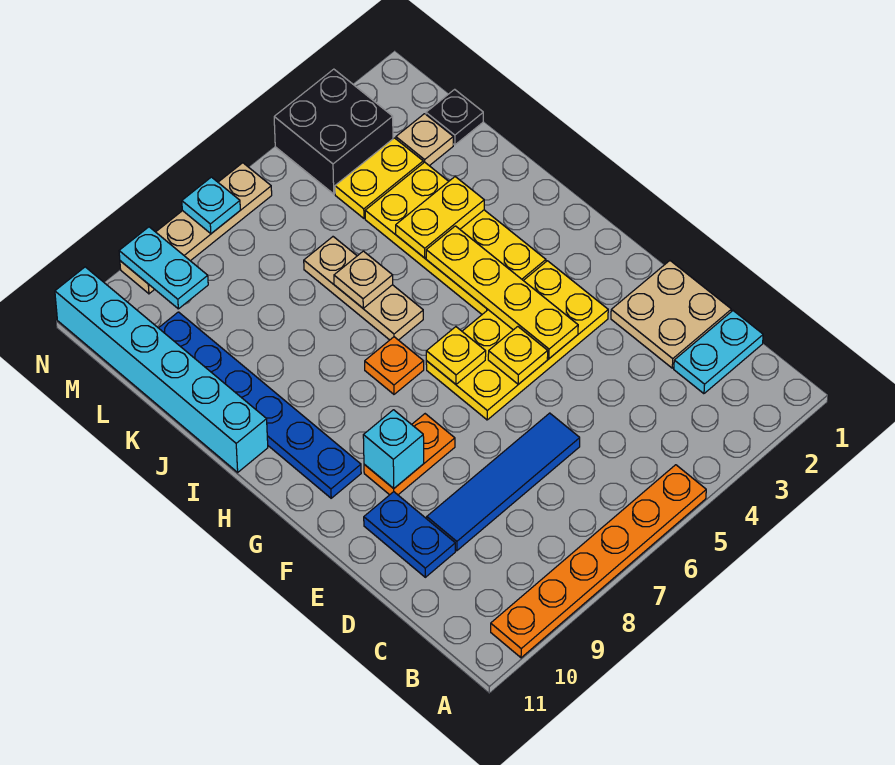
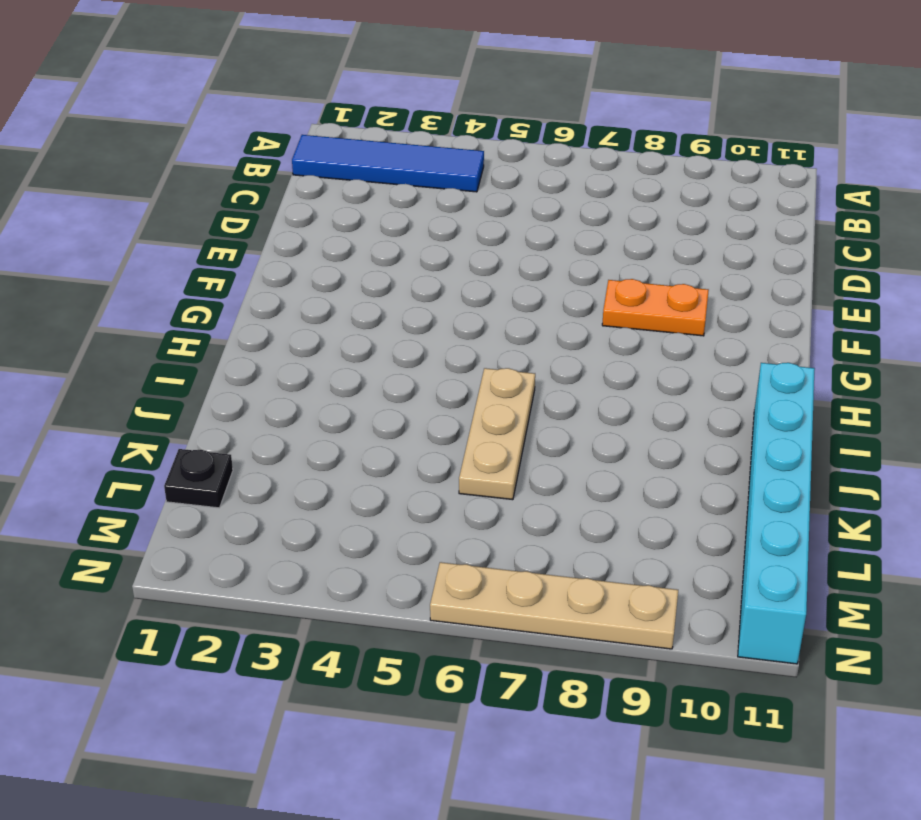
blue 1x4 tile [292,135,484,192] -> blue 1x4 tile moved to [427,413,580,551]
none -> orange 1x6 plate [491,465,706,658]
none -> cyan 1x2 plate [674,311,763,394]
none -> tan 2x2 plate [611,261,731,368]

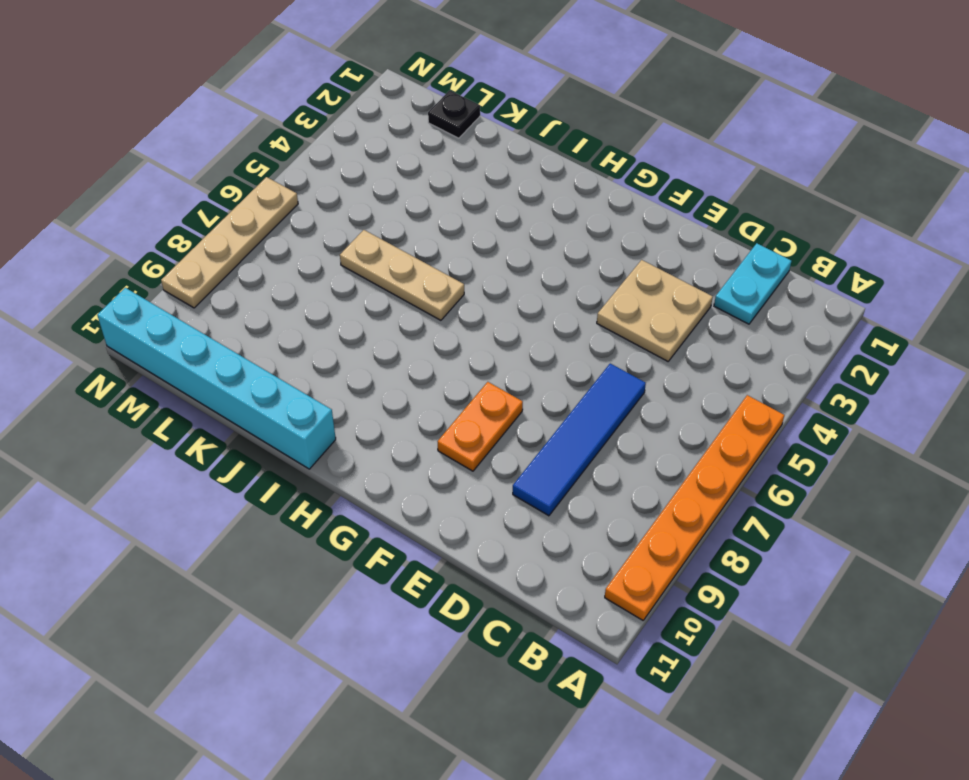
tan 2x2 plate [597,260,713,361] -> tan 2x2 plate moved to [611,261,731,368]
none -> blue 1x2 plate [364,492,455,577]
none -> yellow 2x4 plate [426,261,608,420]
none -> blue 1x6 plate [159,312,361,498]

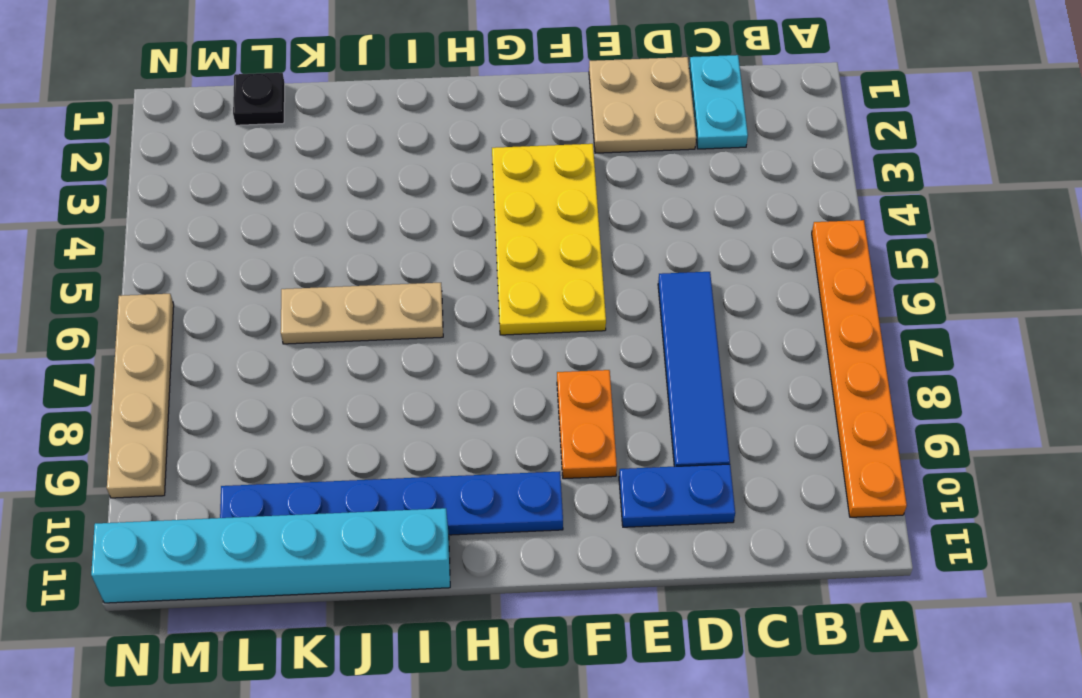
none -> yellow 2x4 plate [365,162,546,314]
none -> orange 1x1 plate [365,337,424,394]
none -> tan 1x1 plate [396,114,453,166]

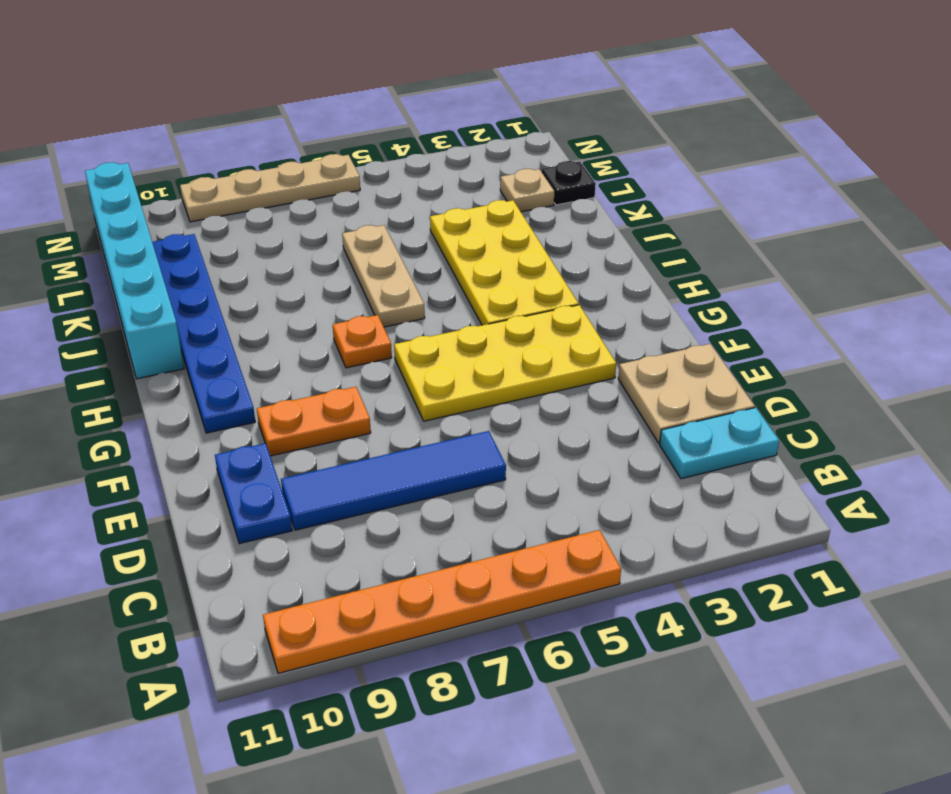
none -> yellow 1x2 plate [335,138,423,218]
none -> black 2x2 brick [274,69,393,194]
none -> yellow 1x4 plate [426,226,578,359]

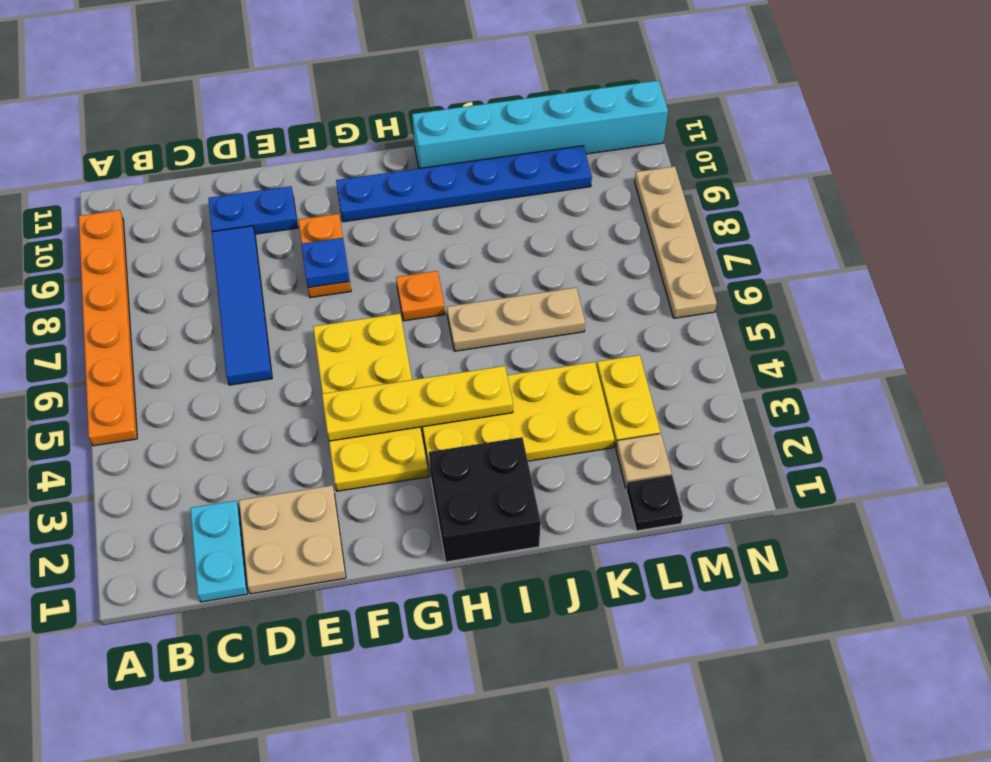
blue 1x1 plate [301,238,350,288] -> none
black 2x2 brick [429,437,541,562] -> black 2x2 brick moved to [274,69,393,194]
none -> yellow 1x1 plate [488,327,548,384]
none -> cyan 1x1 brick [363,410,424,488]
none -> yellow 1x1 plate [426,327,486,384]

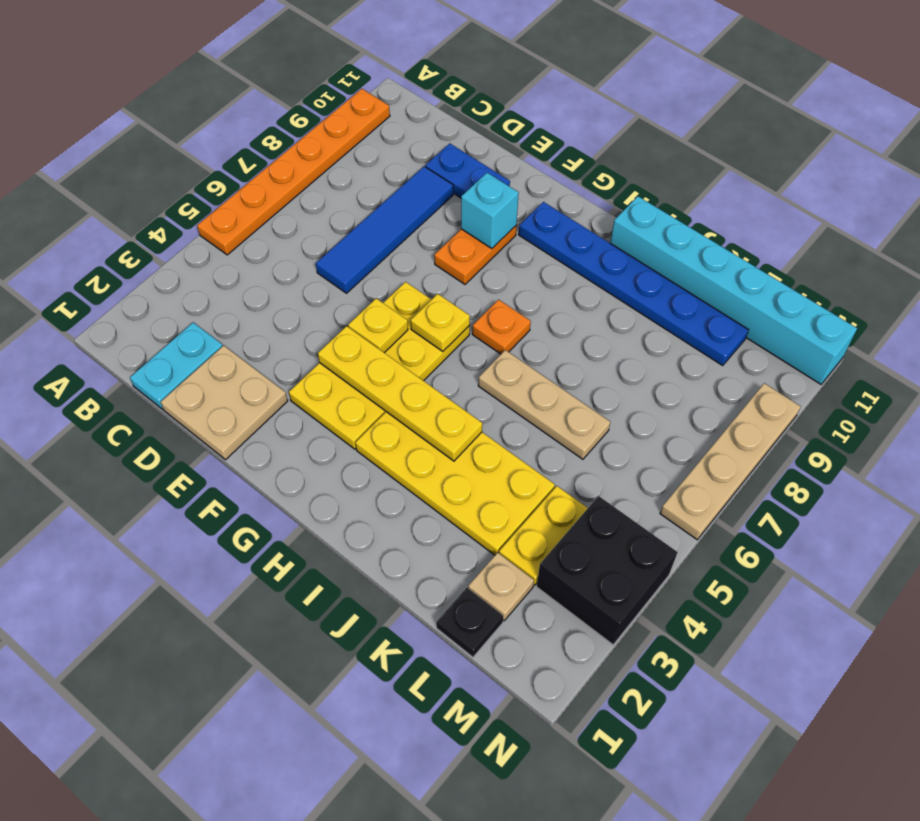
none -> yellow 1x2 plate [396,177,484,258]
none -> tan 1x1 plate [334,251,393,308]
none -> cyan 1x2 plate [119,227,208,309]

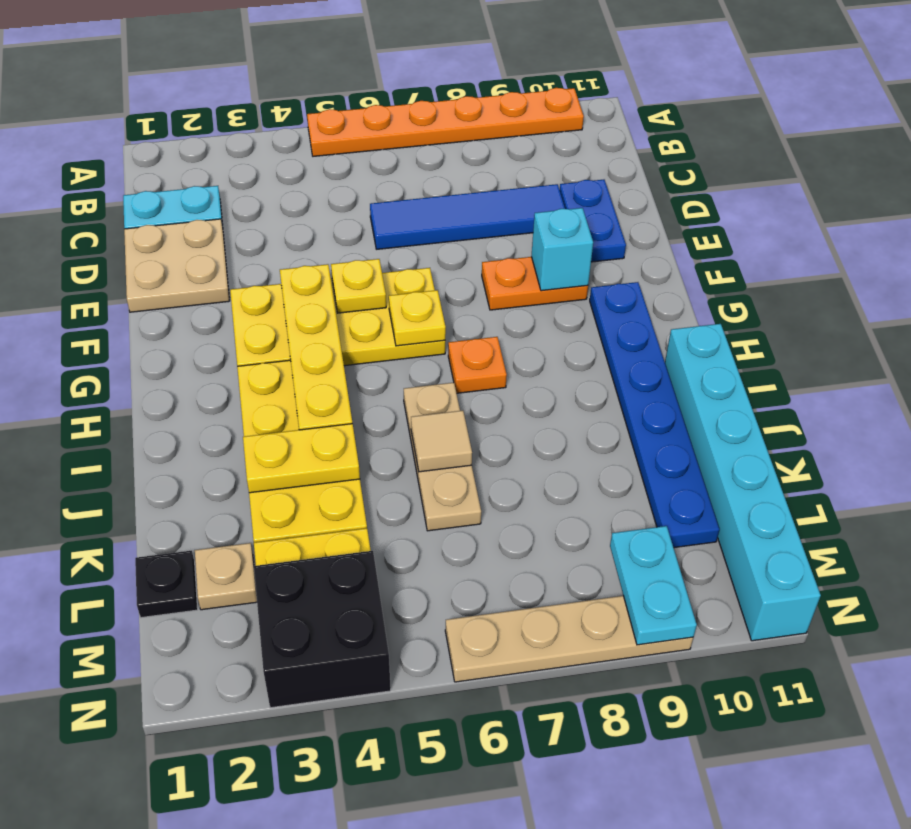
tan 1x1 tile [411,411,472,472] -> tan 1x1 plate [334,251,393,308]
none -> cyan 1x1 plate [182,177,240,234]

